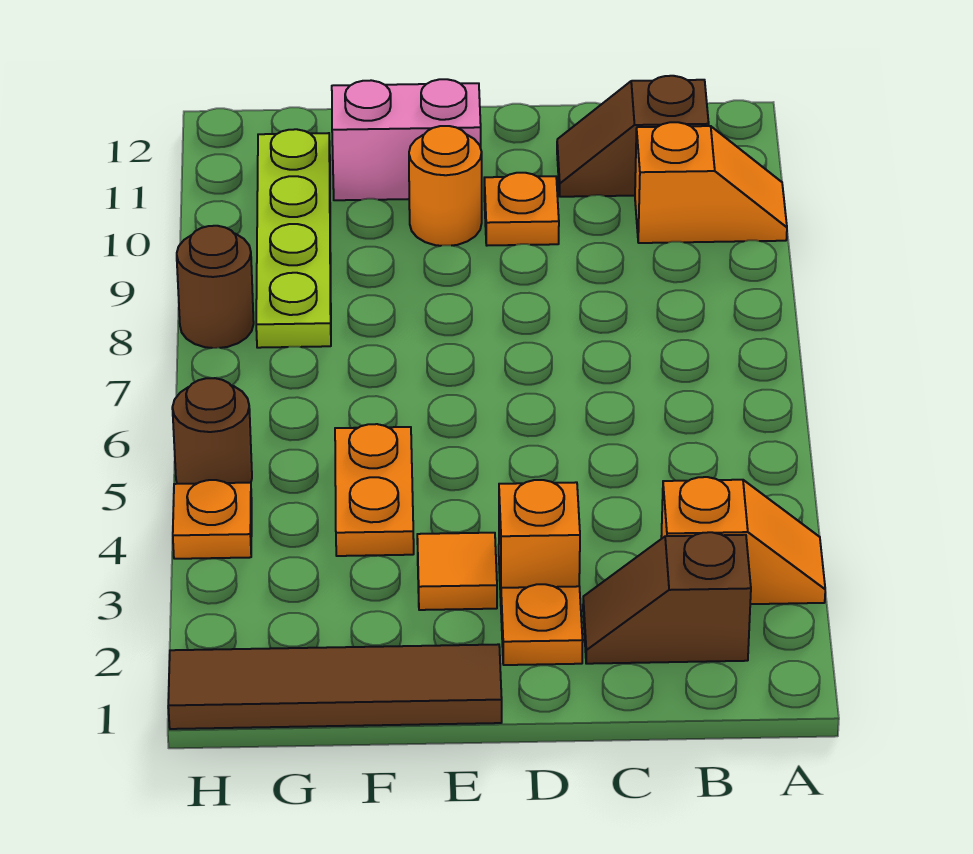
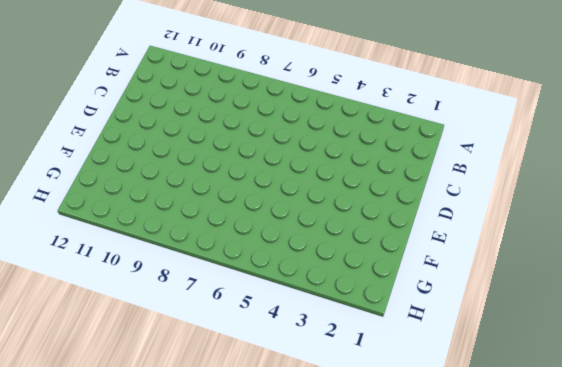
none -> orange 1x2 slope [661,477,825,604]
none -> orange 1x2 slope [635,122,787,243]
none -> brown 1x2 slope [583,532,751,664]

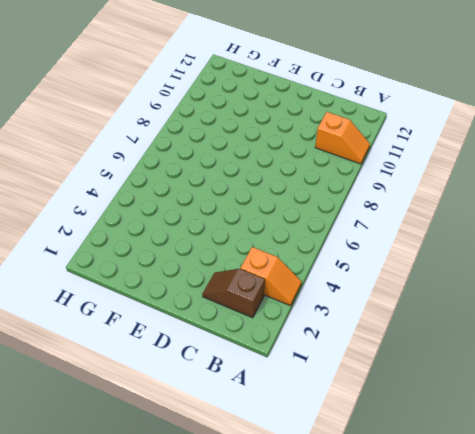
none -> brown 1x2 slope [557,76,709,197]
none -> orange 1x1 plate [501,584,583,665]
none -> orange 1x1 brick [499,480,580,598]

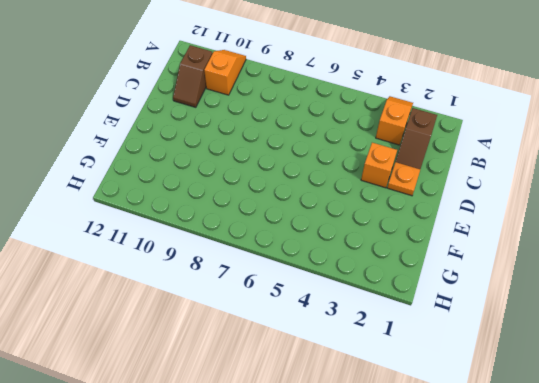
none -> orange 1x1 plate [484,173,559,246]
none -> brown 1x4 tile [168,644,502,729]
none -> orange 1x1 tile [417,533,497,610]

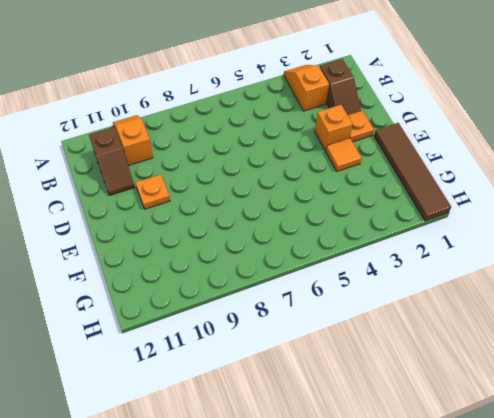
none -> orange 1x1 round brick [409,126,482,246]
none -> pink 1x2 brick [332,79,481,200]
none -> orange 1x2 plate [335,424,414,556]

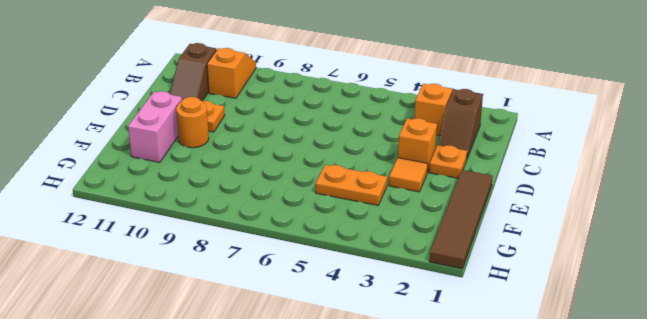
none -> lime 1x4 plate [256,129,331,348]
none -> orange 1x1 plate [173,480,252,559]
none -> brown 1x1 round brick [172,378,252,484]

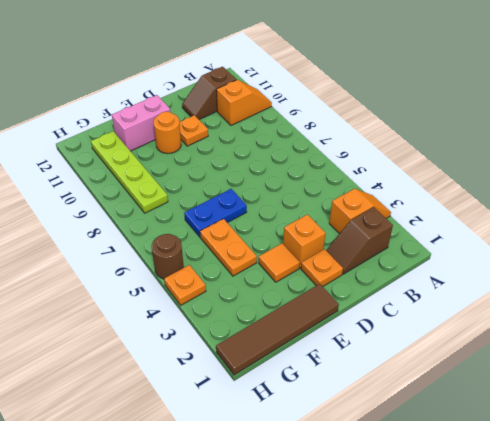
blue 1x2 plate [184,189,247,237] -> none
none -> brown 1x1 round brick [177,226,254,348]

